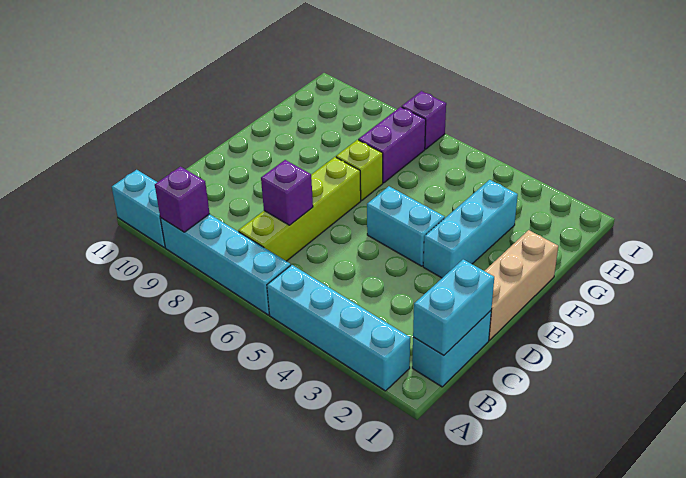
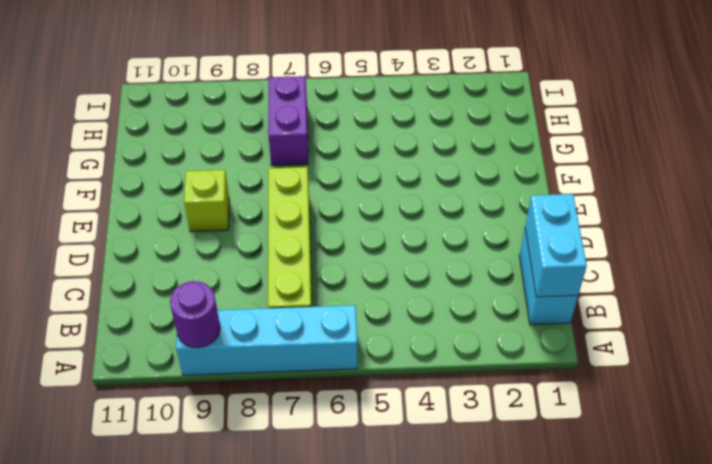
purple 1x1 round brick [170,281,220,348] -> purple 1x1 brick [155,167,210,232]
lime 1x1 brick [184,170,229,232] -> lime 1x1 brick moved to [336,140,383,200]
none -> cyan 1x4 brick [267,265,410,391]
none -> cyan 1x2 brick [112,170,165,248]
none -> tan 1x3 brick [485,230,558,340]

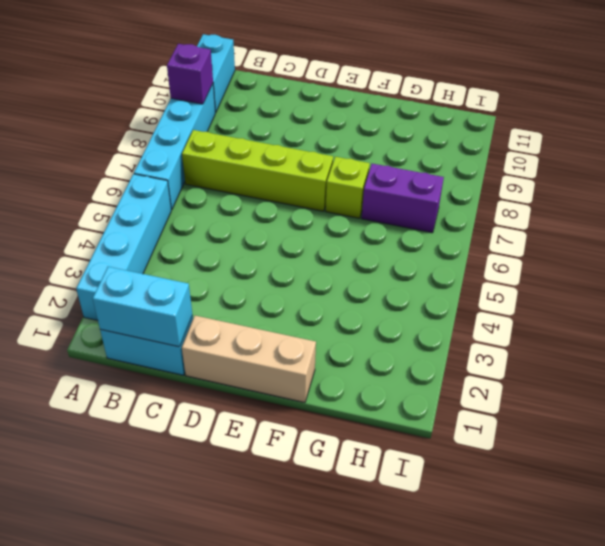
none -> cyan 1x3 brick [423,180,518,278]
none -> cyan 1x2 brick [367,186,445,266]
none -> purple 1x1 brick [402,91,446,149]

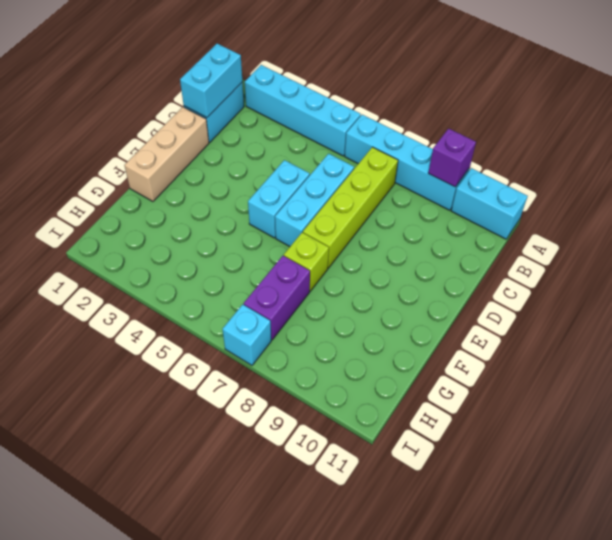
cyan 1x3 brick [275,154,354,247] -> cyan 1x3 brick moved to [423,180,518,278]
cyan 1x2 brick [248,160,310,238] -> cyan 1x2 brick turned to [367,186,445,266]
cyan 1x1 brick [223,304,271,365] -> purple 1x1 brick [402,91,446,149]
none -> purple 1x1 brick [261,160,313,225]

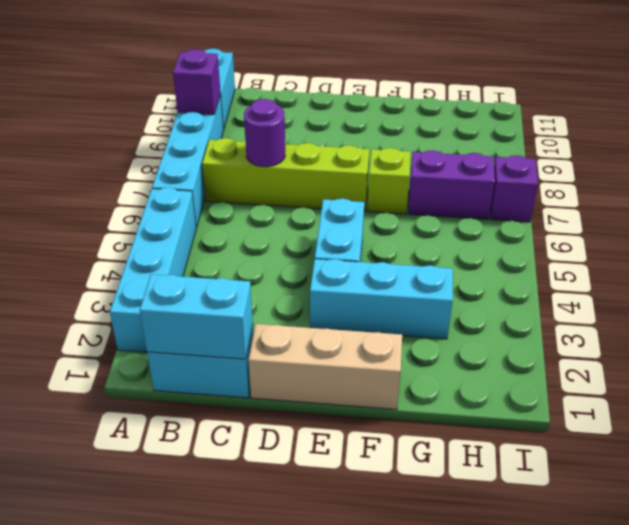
purple 1x1 round brick [244,99,285,167] -> purple 1x1 brick [261,160,313,225]

